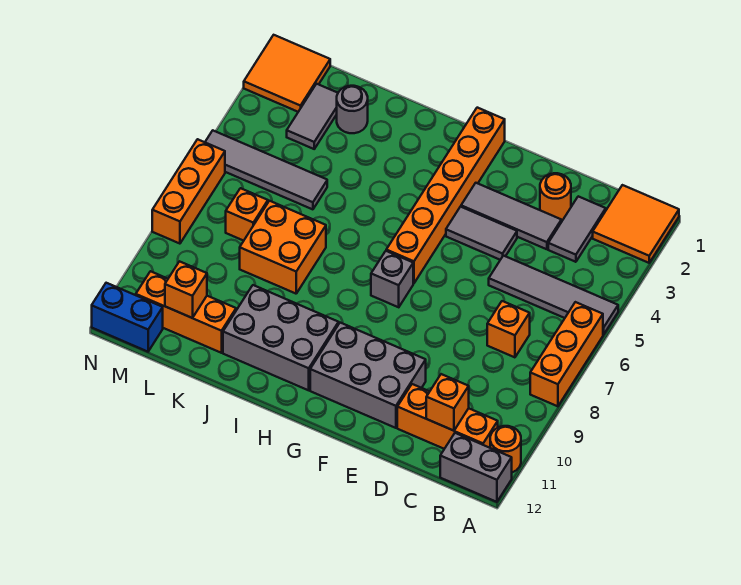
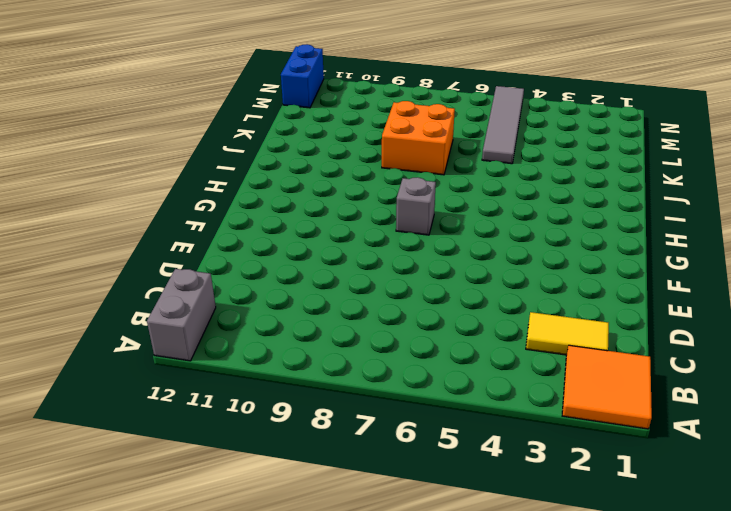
yellow 1x2 tile [526,312,609,355] -> grey 1x2 tile [548,196,606,262]
none -> grey 1x4 tile [489,256,618,335]
none -> orange 1x3 brick [530,302,603,406]
none -> orange 1x1 round brick [490,426,521,472]

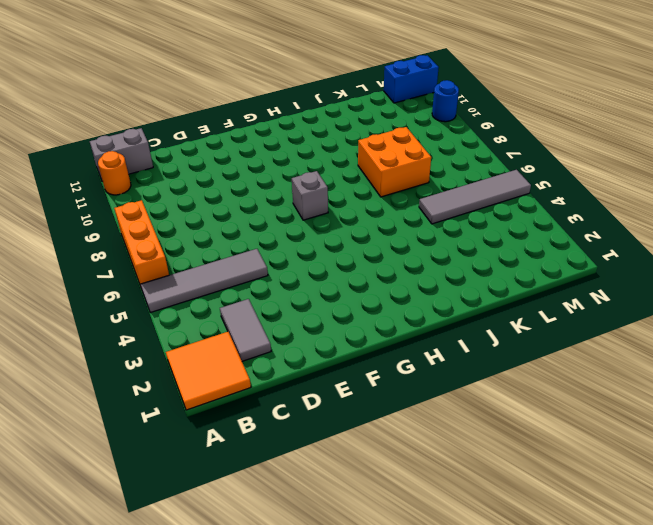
blue 1x1 round brick [432,80,459,122] -> none
none -> orange 1x3 brick [397,384,498,449]
none -> orange 1x1 brick [487,301,530,357]
none -> orange 1x1 round brick [540,173,571,220]

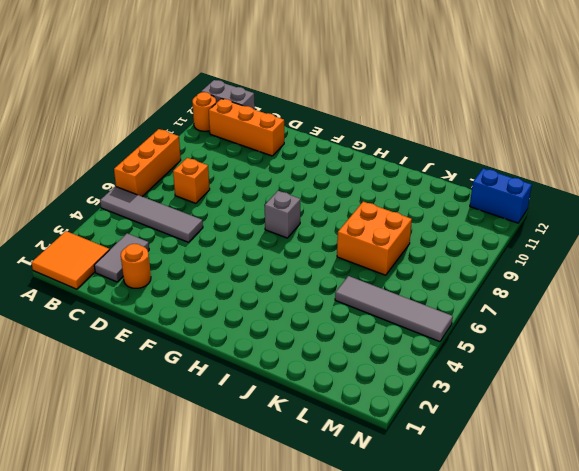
none -> grey 1x3 tile [461,183,561,249]
none -> grey 1x2 tile [446,207,517,260]
none -> grey 2x3 brick [310,323,426,428]

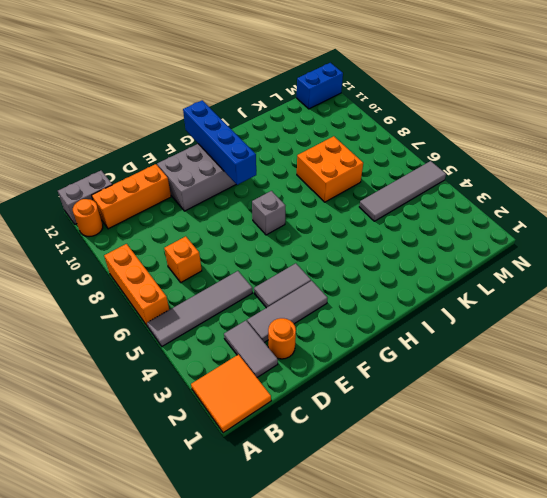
blue 1x4 brick [183,100,256,185] -> none
none -> orange 1x6 brick [386,108,505,283]
none -> grey 2x3 brick [223,285,339,390]
none -> grey 1x1 round brick [337,86,368,133]

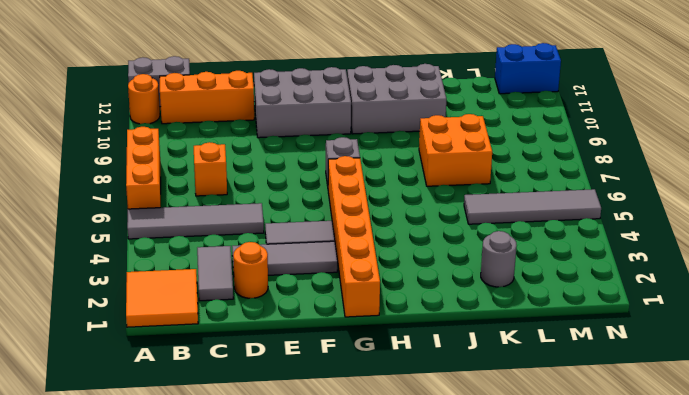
none -> orange 1x3 brick [136,271,236,353]
none -> grey 1x2 tile [287,84,338,149]
none -> orange 1x1 brick [226,188,268,241]

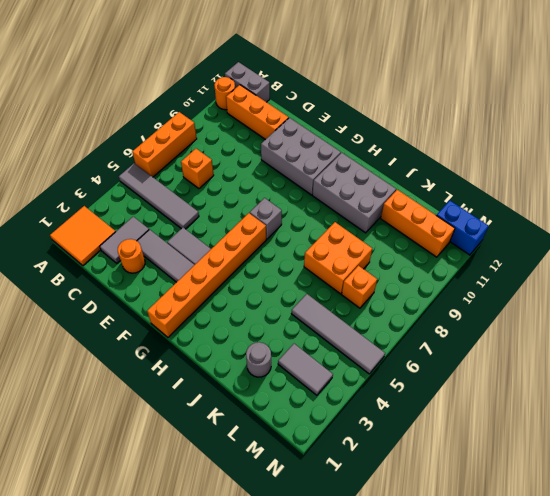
grey 1x2 tile [278,344,333,395] -> grey 1x2 tile turned to [287,84,338,149]
none -> orange 2x2 tile [244,35,330,112]
none -> orange 1x3 brick [152,139,225,244]
none -> orange 1x1 brick [426,374,469,431]

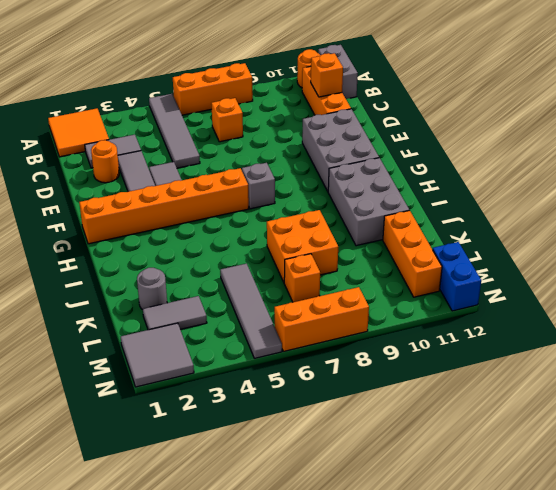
grey 2x2 tile [121,323,194,387] -> orange 2x2 tile [244,35,330,112]
none -> orange 1x1 brick [165,261,207,318]

